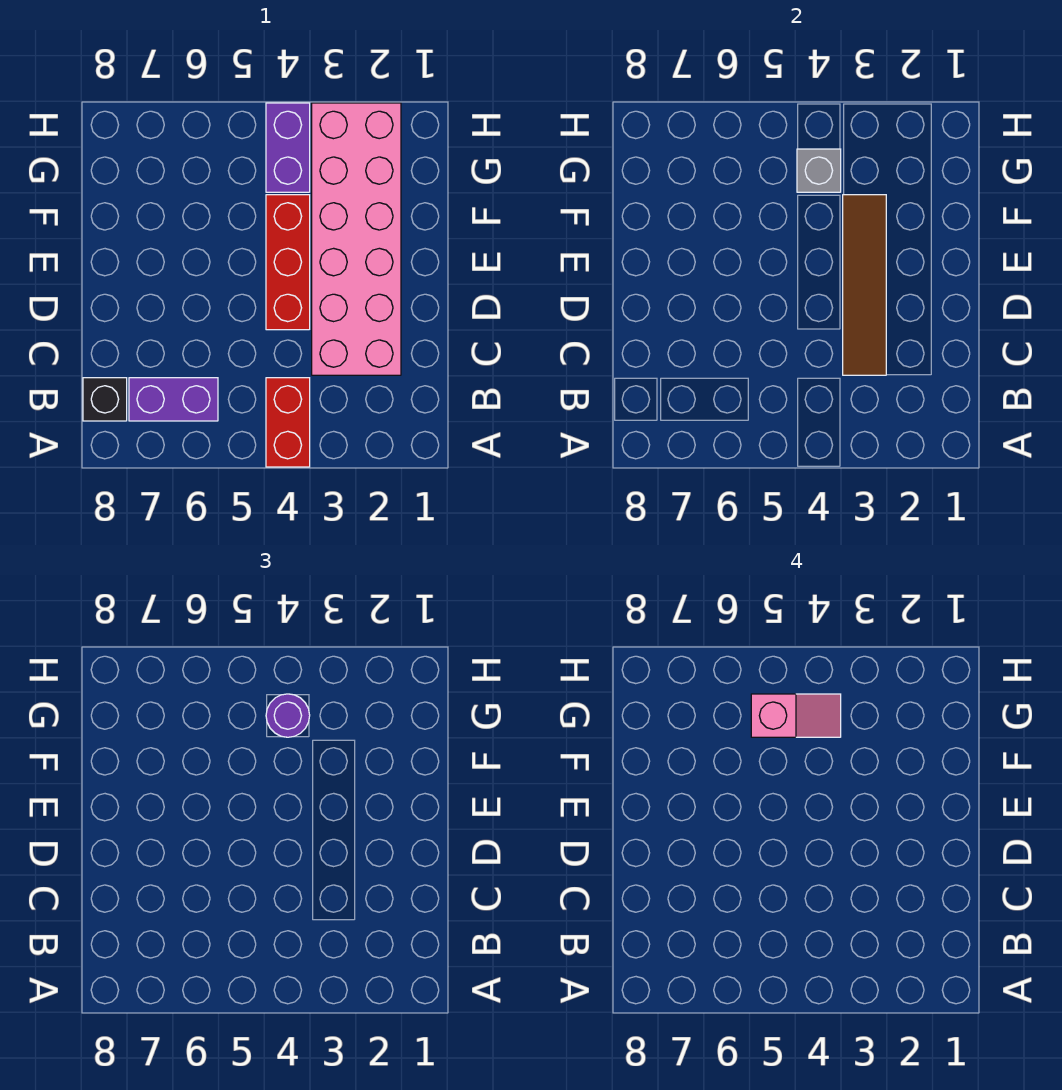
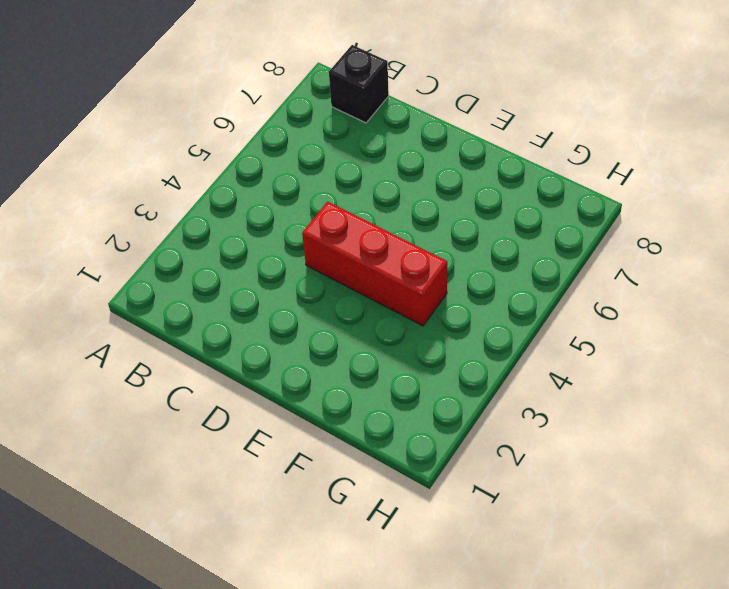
none -> red 1x2 brick [266,378,310,467]
none -> purple 1x2 brick [129,378,218,421]

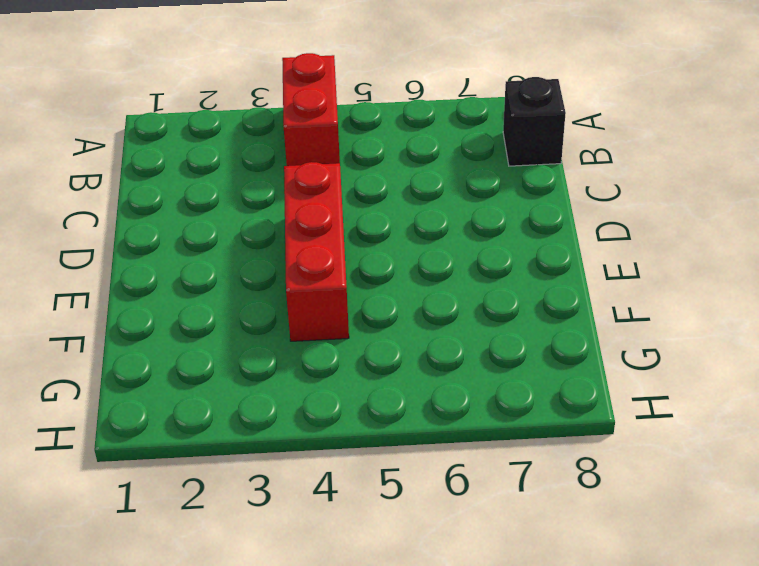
none -> purple 1x2 brick [129,378,218,421]
none -> pink 2x6 brick [312,103,401,375]

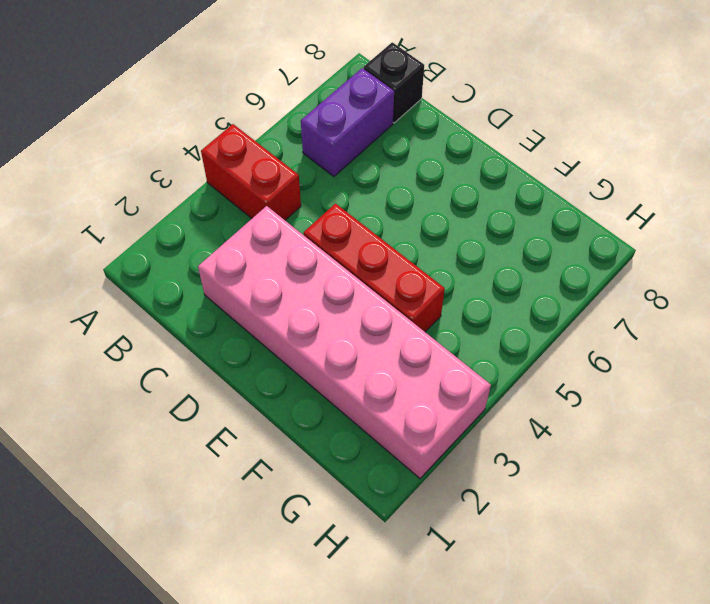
none -> purple 1x2 brick [266,103,310,192]
none -> brown 1x4 tile [843,195,886,375]

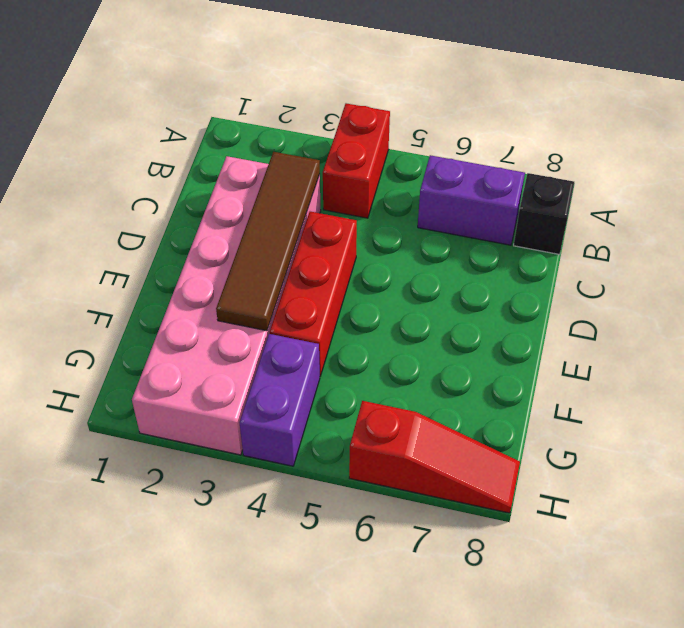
red 1x3 slope [349,401,520,513] -> none
none -> grey 1x1 brick [797,149,841,192]
none -> purple 1x1 round brick [266,694,310,737]

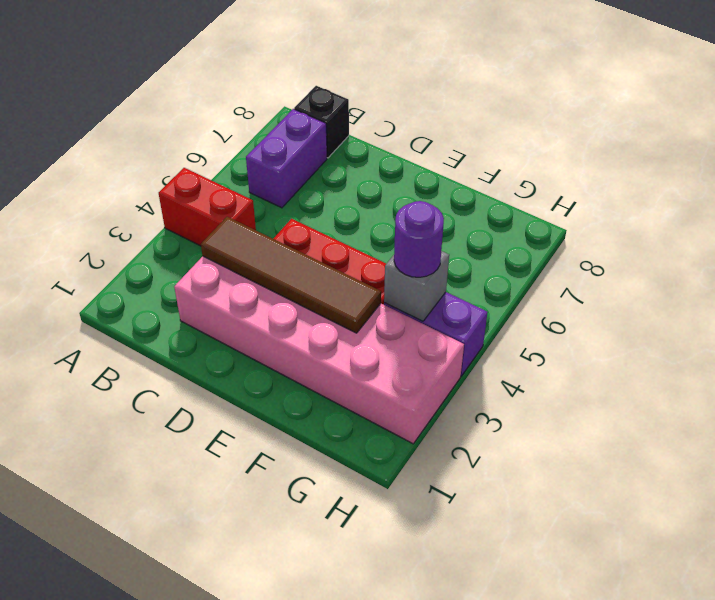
none -> pink 1x2 slope [751,694,841,737]

